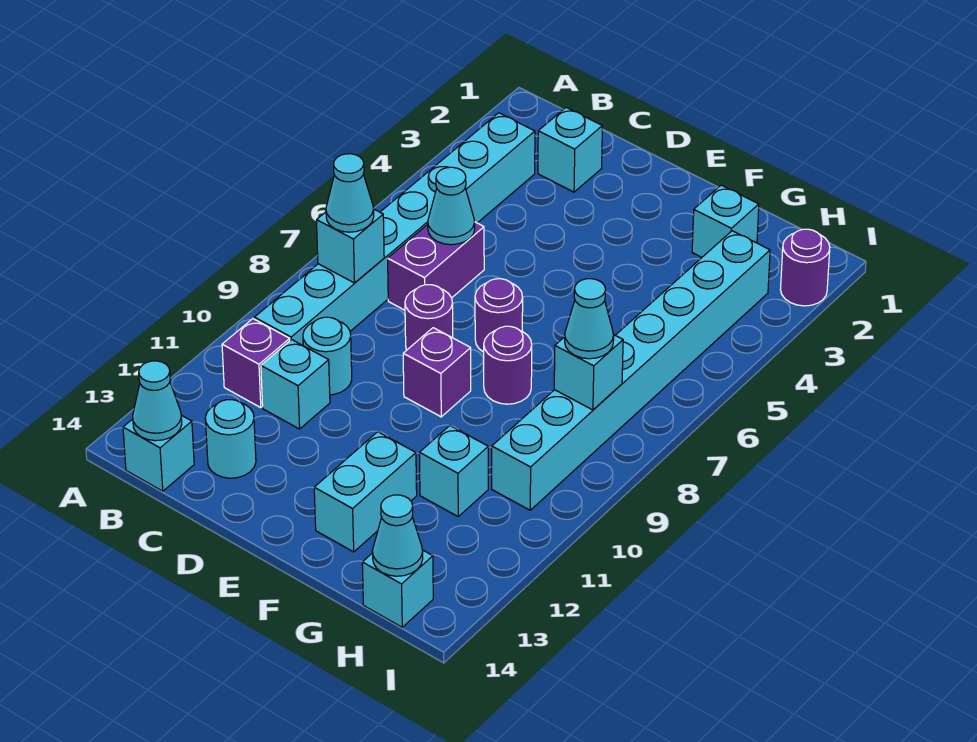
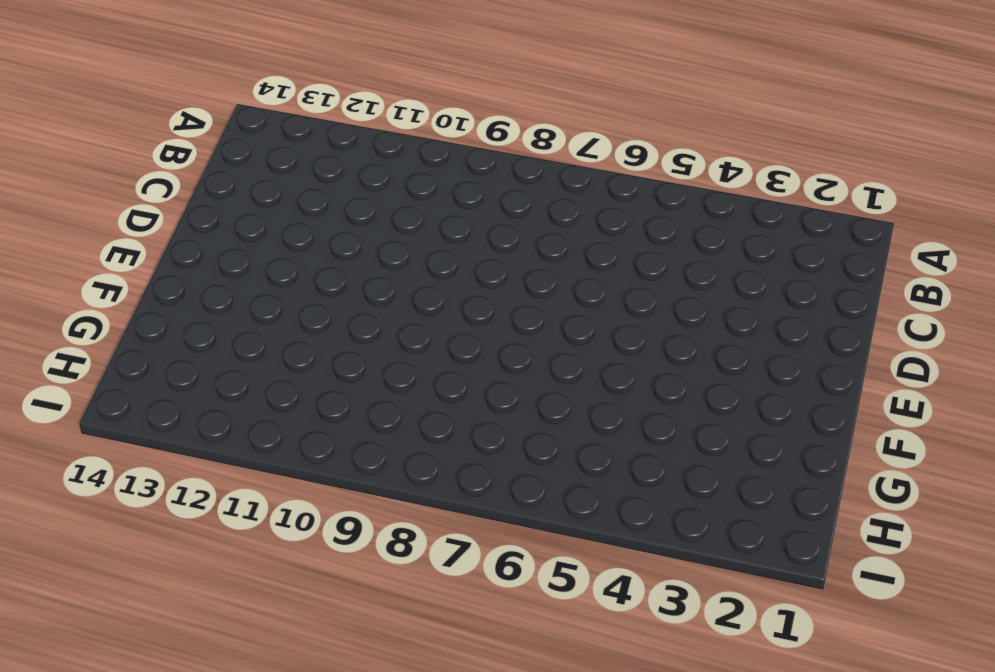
none -> cyan 1x8 brick [254,113,535,346]
none -> purple 1x1 brick [222,319,290,407]
none -> cyan 1x1 brick [123,415,194,491]

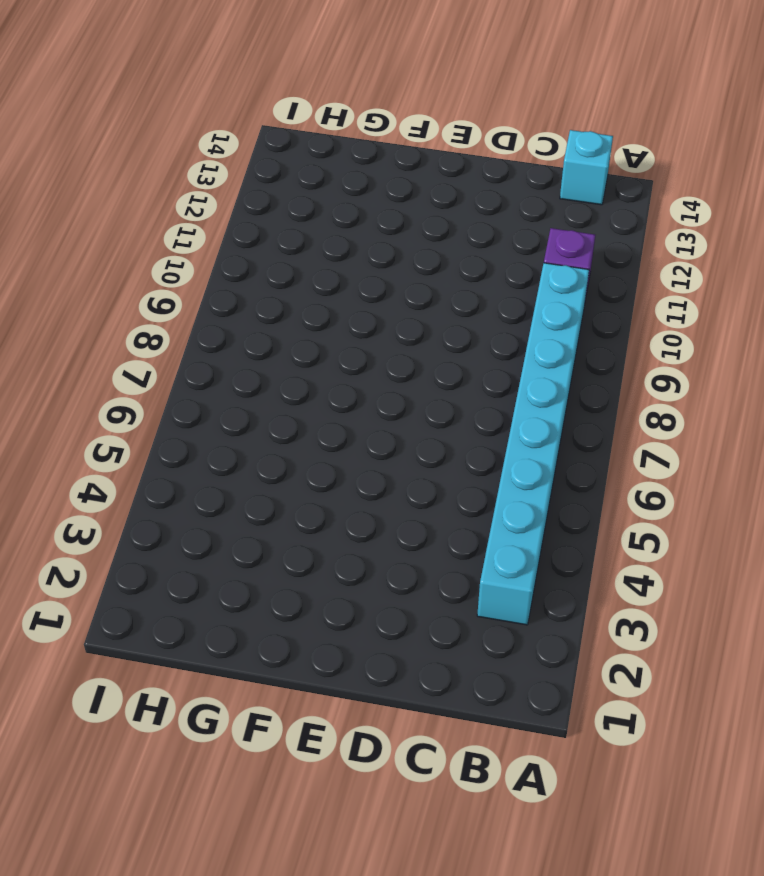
none -> cyan 1x1 brick [538,107,602,192]
none -> purple 1x2 brick [388,222,484,310]
none -> cyan 1x1 round brick [303,317,352,395]

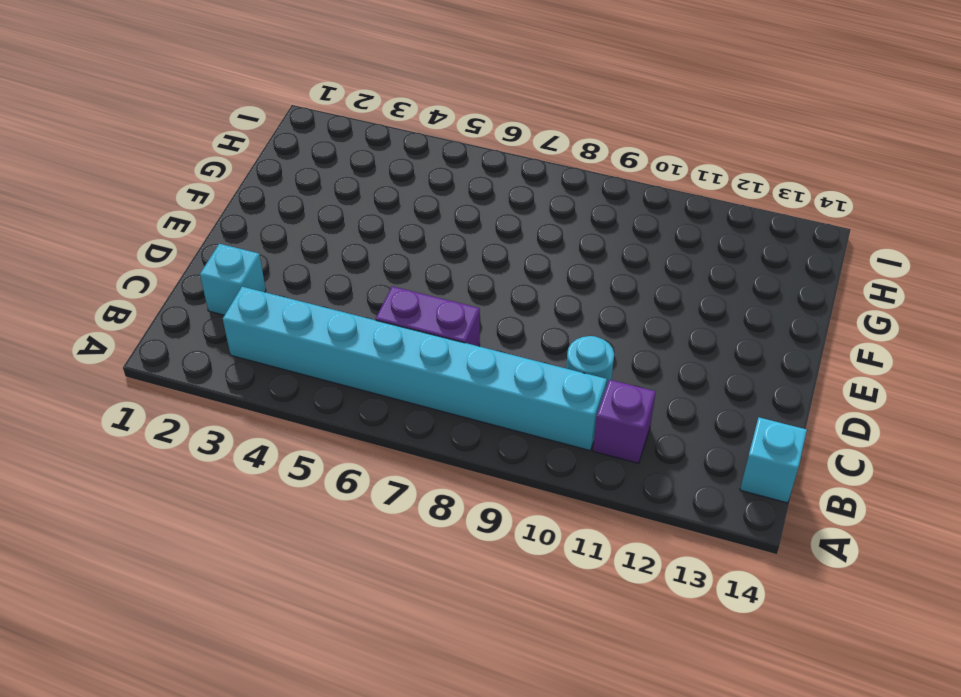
none -> cyan 1x1 brick [261,339,330,429]
none -> cyan 1x1 round brick [205,400,256,478]
none -> purple 1x1 round brick [405,285,453,350]

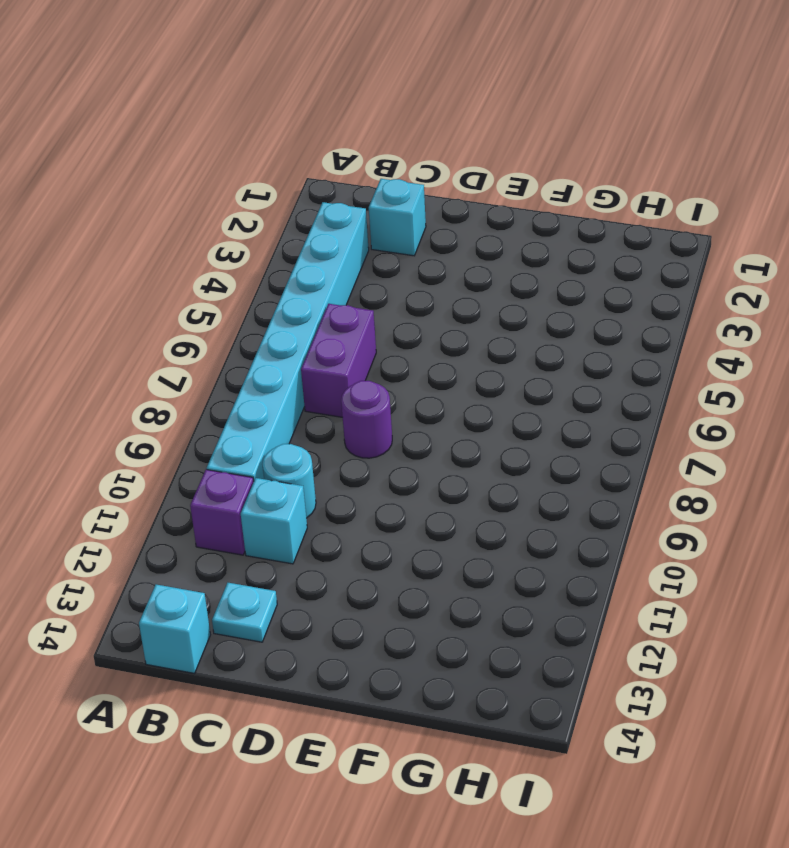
cyan 1x1 plate [212,583,277,642] -> cyan 1x1 round brick [205,400,256,478]
none -> purple 1x1 round brick [475,279,523,352]
none -> purple 1x1 brick [403,328,471,417]
none -> purple 1x1 round brick [484,326,532,404]

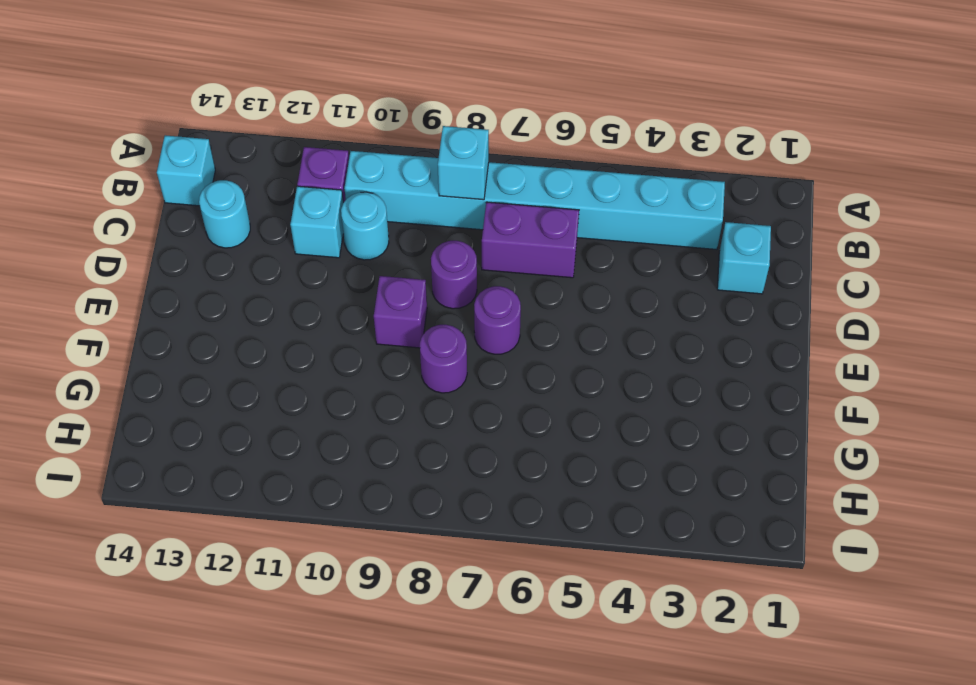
none -> cyan 1x2 brick [314,432,417,552]
none -> cyan 1x1 brick [692,185,759,257]
none -> cyan 1x1 brick [419,426,488,516]

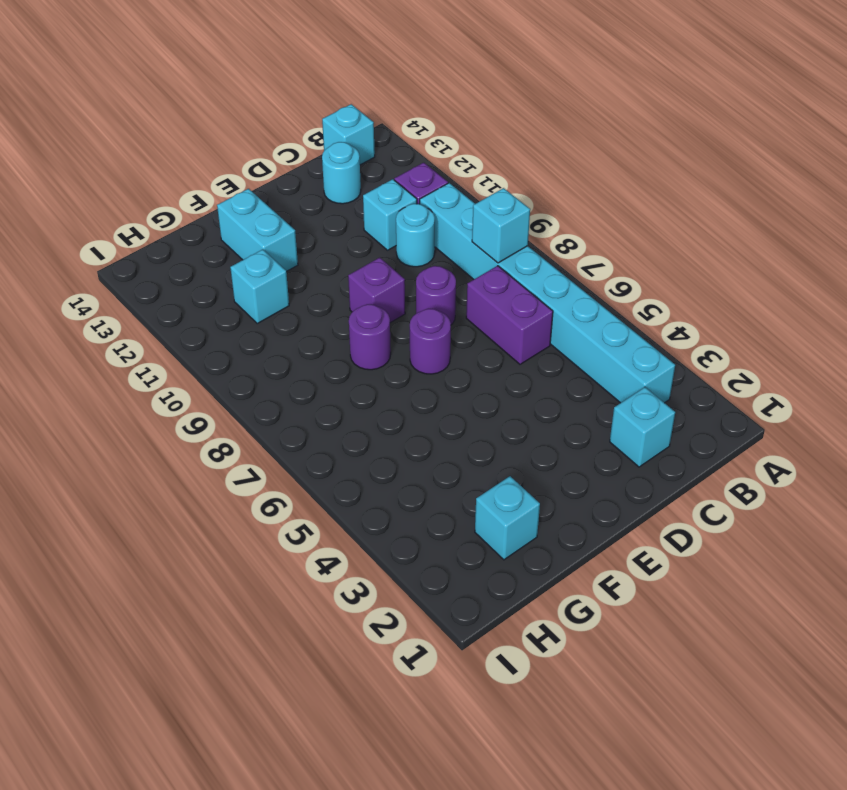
none -> cyan 1x8 brick [492,231,770,510]
none -> cyan 1x1 brick [362,550,433,627]
none -> purple 1x1 round brick [781,229,830,306]

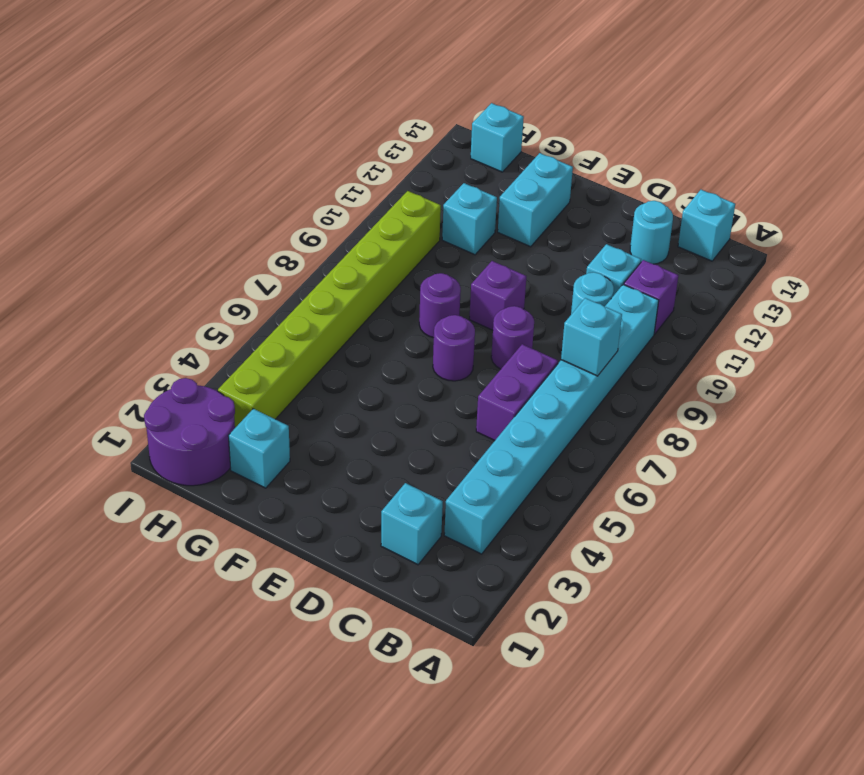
purple 2x2 round brick [144,378,235,486] -> purple 1x1 round brick [781,229,830,306]
lime 1x8 brick [218,191,441,428] -> cyan 1x8 brick [492,231,770,510]
none -> cyan 1x1 cone [133,361,182,441]
none -> cyan 1x1 cone [428,167,475,245]
none -> cyan 1x1 brick [554,335,623,410]

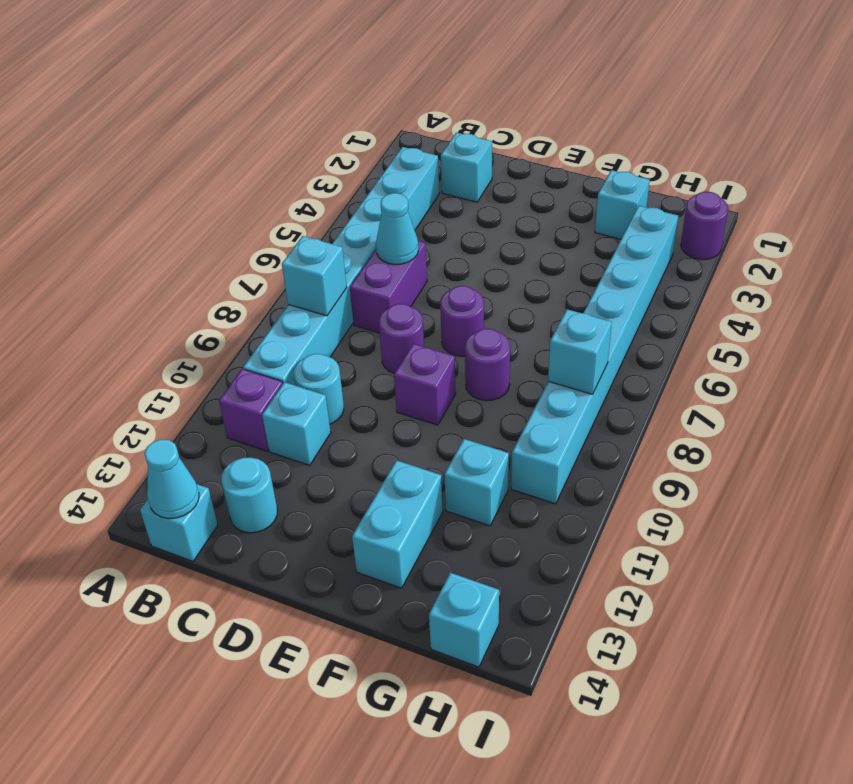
none -> cyan 1x1 cone [372,495,423,576]
none -> cyan 1x1 cone [326,154,374,232]
none -> cyan 1x1 cone [565,279,614,359]

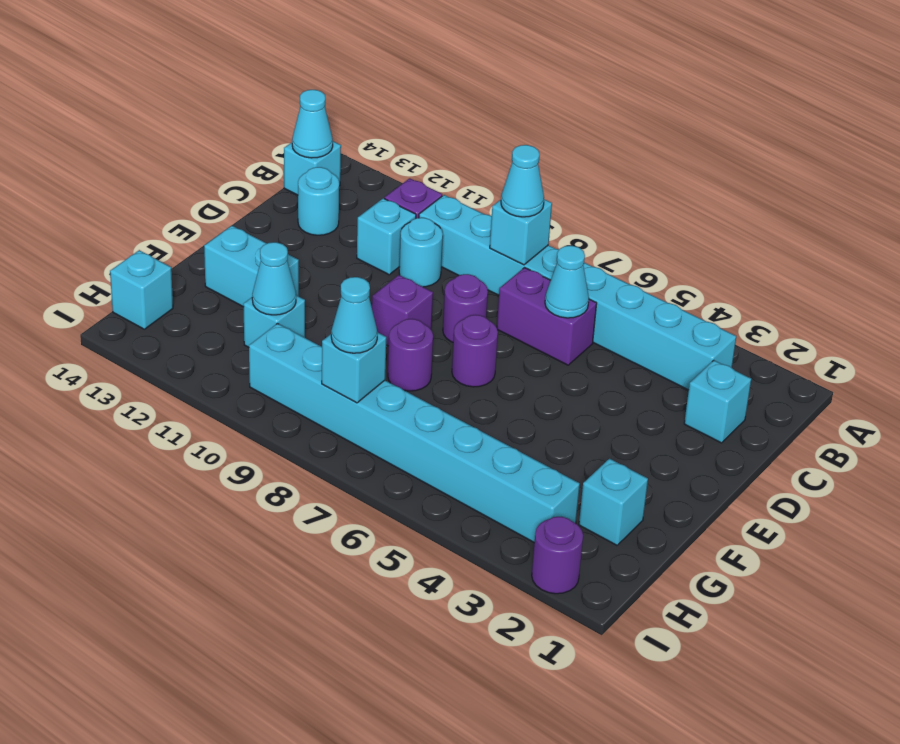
cyan 1x1 cone [252,242,296,315] -> cyan 1x1 cone moved to [372,495,423,576]

